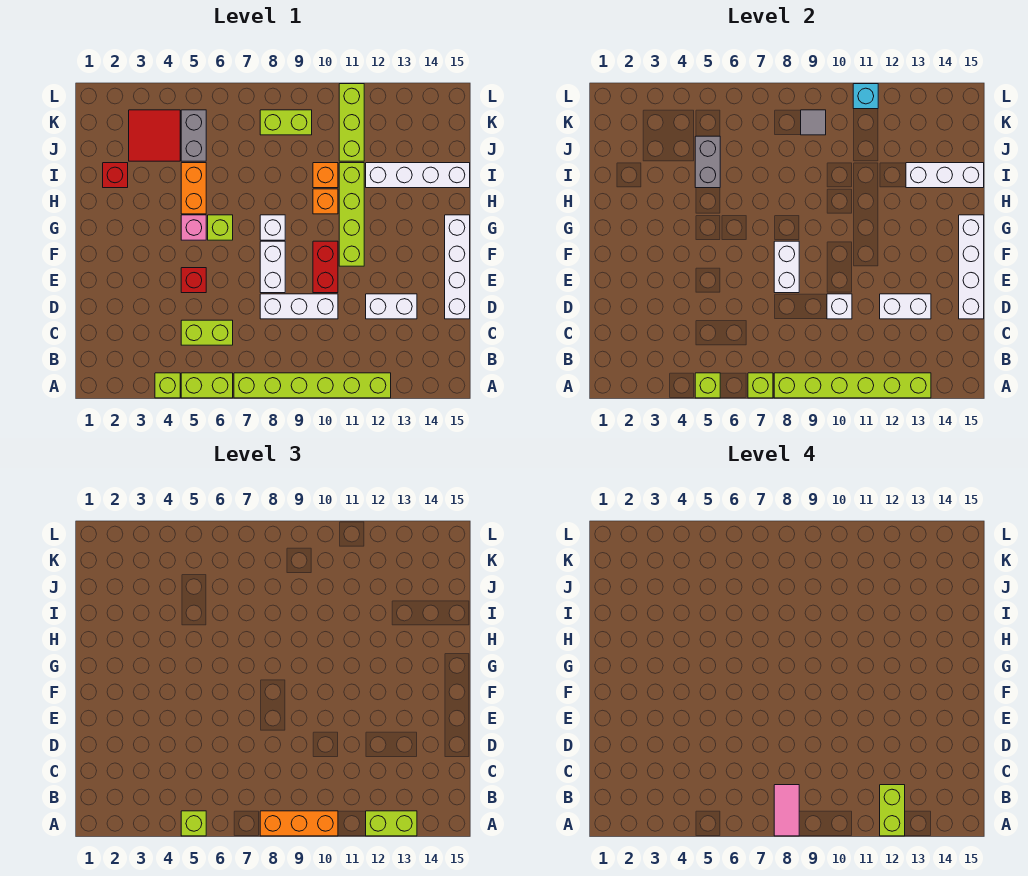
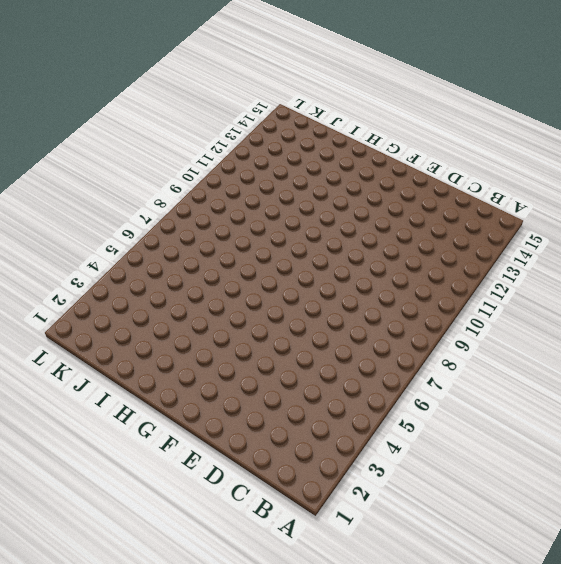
none -> lime 1x1 brick [155,373,180,398]
none -> lime 1x2 brick [181,373,233,398]
none -> lime 1x6 brick [234,373,391,398]
none -> lime 1x2 brick [181,320,233,345]

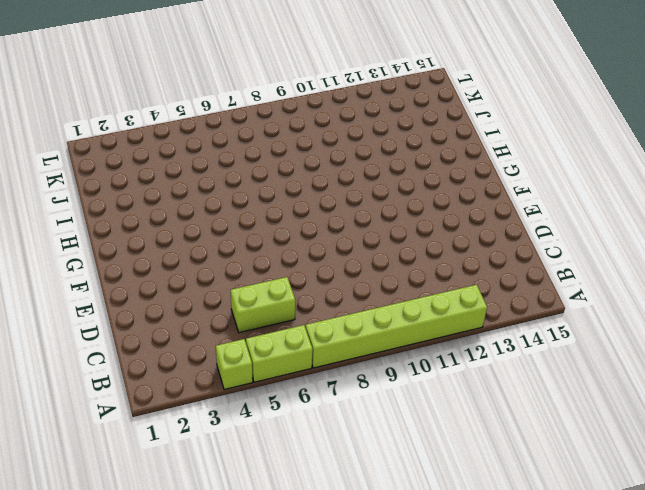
none -> white 1x3 brick [260,294,338,319]
none -> white 1x2 brick [366,294,417,319]
none -> white 1x4 brick [445,215,470,319]
none -> red 1x1 brick [181,268,206,293]

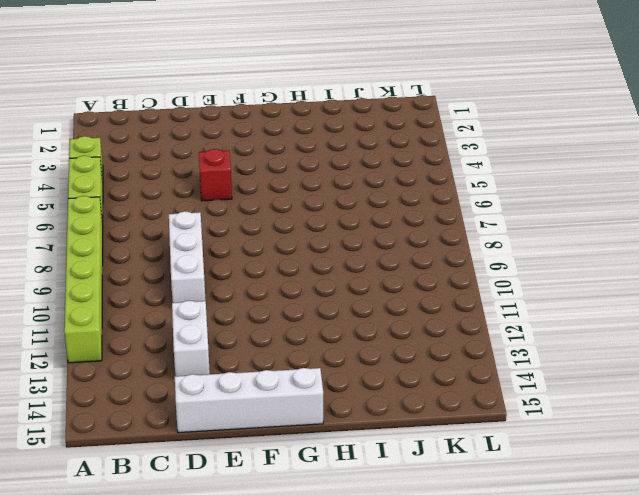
none -> lime 1x2 brick [181,320,233,345]
none -> white 1x2 brick [260,241,285,293]
none -> red 1x2 brick [313,241,338,293]
none -> lime 1x4 brick [339,163,364,266]

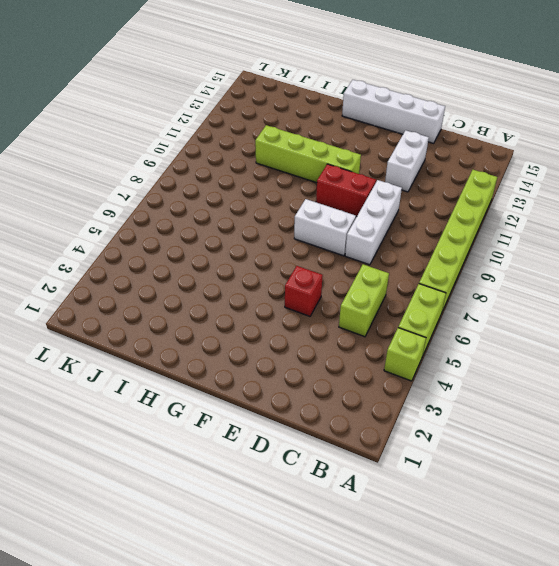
none -> pink 1x1 brick [181,215,206,240]
none -> lime 1x1 brick [208,215,233,240]
none -> white 1x1 brick [260,215,285,240]
none -> orange 1x2 brick [181,163,206,214]

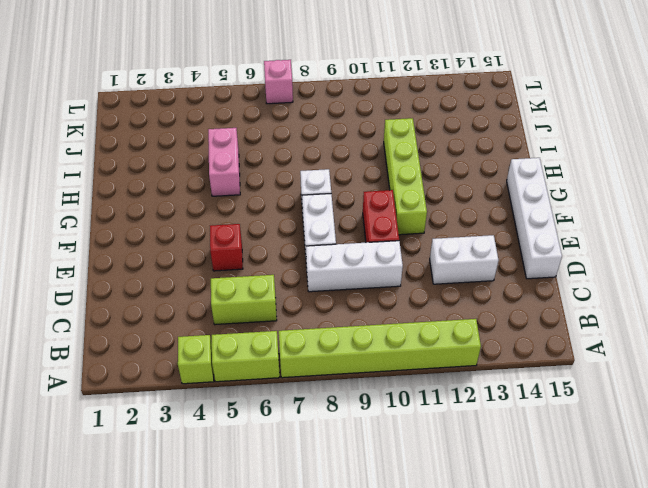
pink 1x2 brick [208,128,240,196] -> orange 1x2 brick [181,163,206,214]
pink 1x1 brick [264,60,293,104] -> pink 1x1 brick moved to [181,215,206,240]
none -> lime 1x1 brick [208,215,233,240]
none -> orange 1x1 brick [313,189,338,214]
none -> red 1x1 brick [103,163,128,188]
none -> orange 1x1 brick [313,163,338,188]

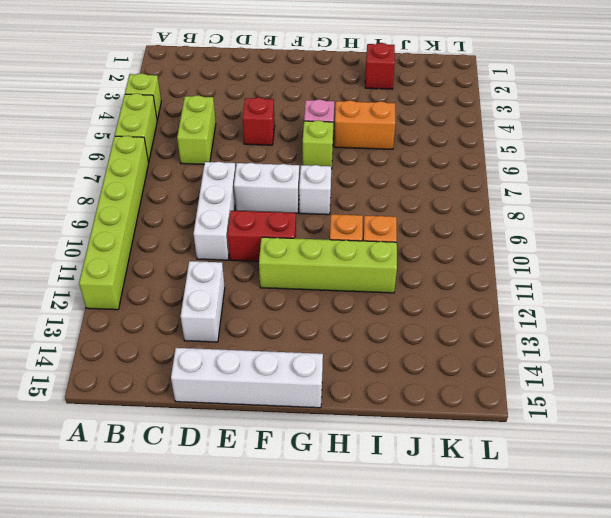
none -> white 1x4 brick [366,163,470,188]
none -> red 2x2 tile [129,110,180,161]
none -> grey 1x2 brick [181,110,206,161]
none -> lime 1x3 brick [339,84,364,161]

